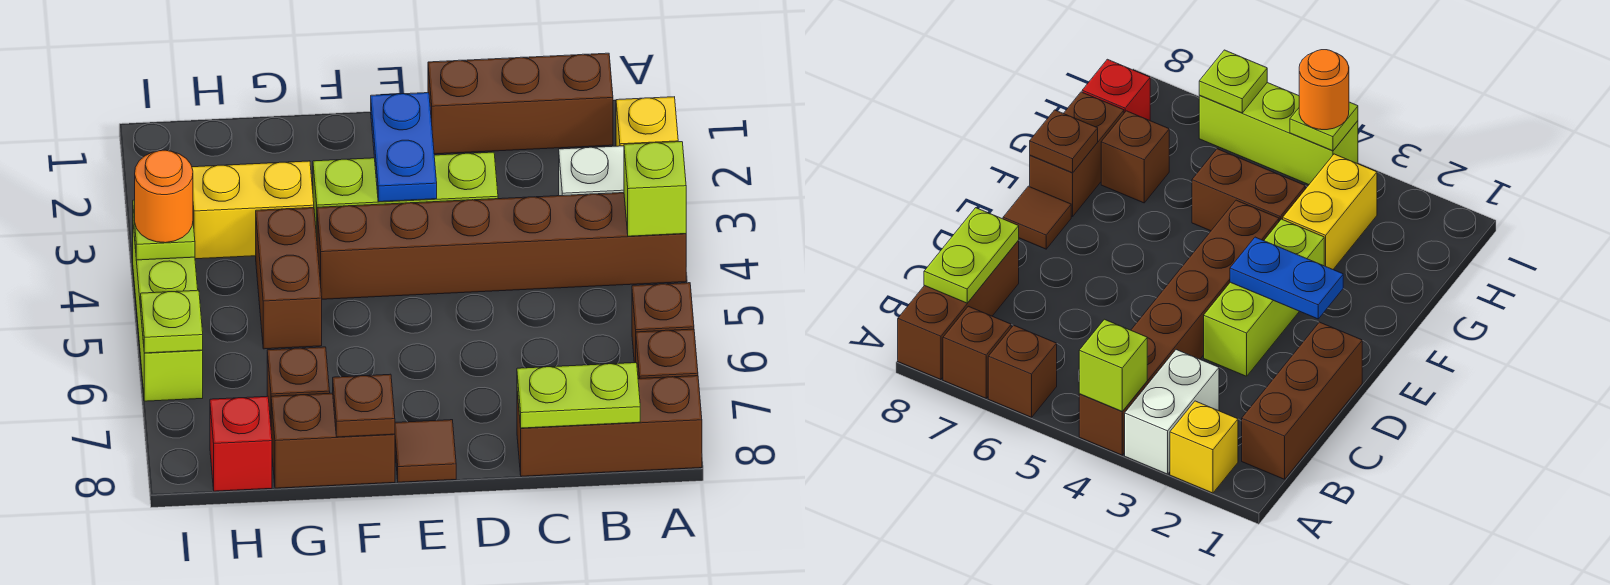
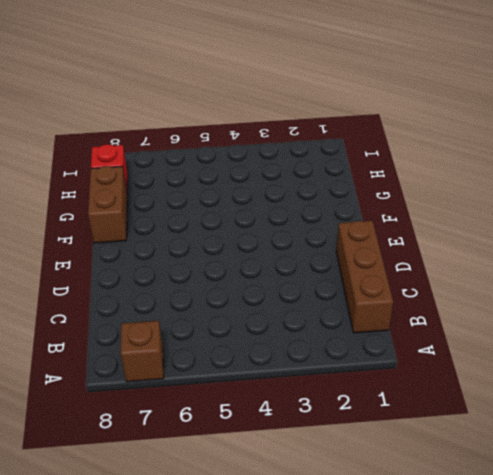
none -> yellow 1x1 brick [616,97,678,146]
none -> white 1x2 brick [559,146,624,196]
none -> brown 1x6 brick [317,193,686,299]

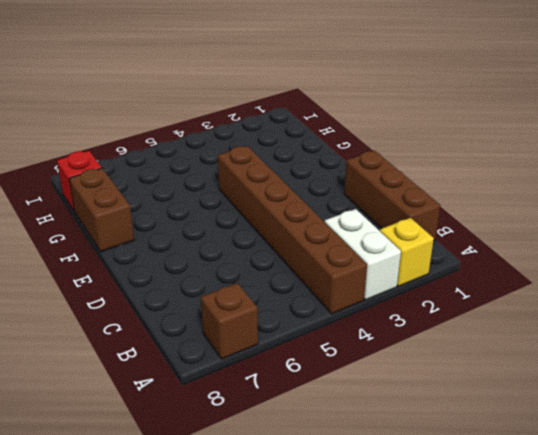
none -> brown 1x1 brick [632,283,694,363]
none -> brown 1x3 brick [517,376,702,476]
none -> lime 1x3 brick [313,152,498,237]

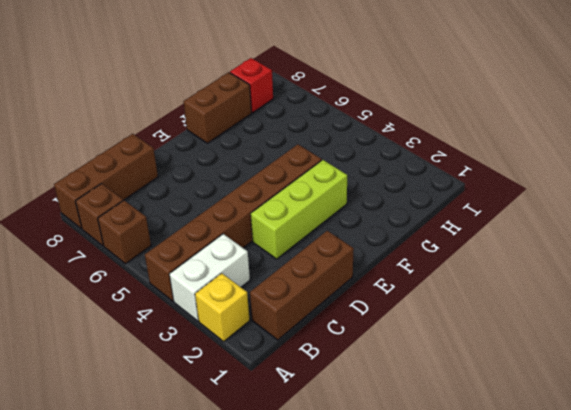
none -> brown 1x1 tile [395,420,456,482]
none -> yellow 1x2 brick [192,161,314,259]
none -> brown 1x2 brick [256,208,322,349]

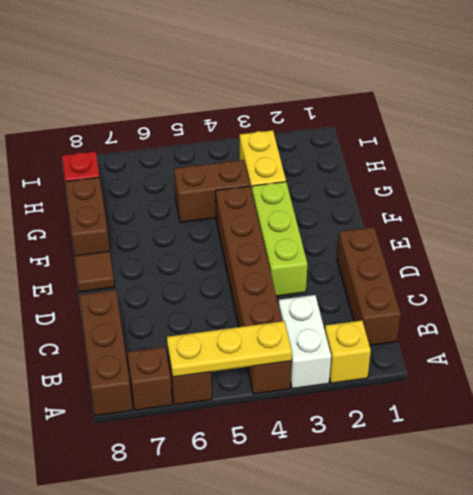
yellow 1x3 plate [167,321,292,377] -> lime 1x1 brick [624,142,686,236]
none -> brown 1x1 brick [267,347,330,423]
none -> lime 1x3 brick [133,225,203,401]
none -> lime 1x2 plate [517,363,640,428]

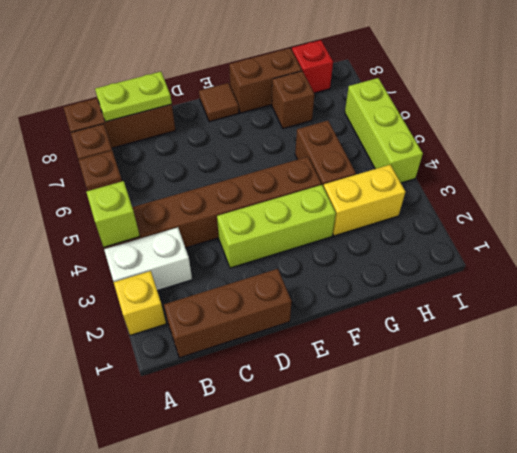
none -> blue 1x2 plate [371,93,437,202]
none -> brown 1x1 plate [333,374,395,437]
none -> lime 1x1 plate [133,200,195,260]

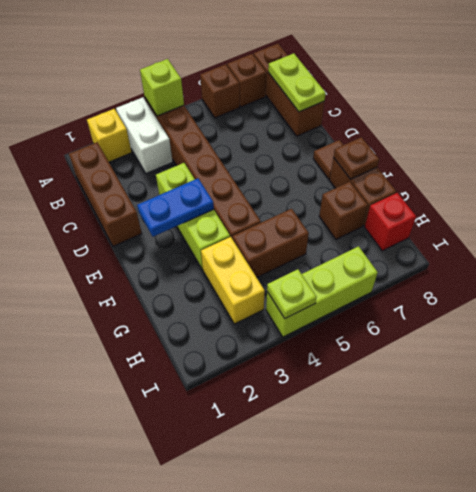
none -> lime 1x1 plate [141,290,203,353]
none -> orange 1x1 round brick [135,150,193,243]

